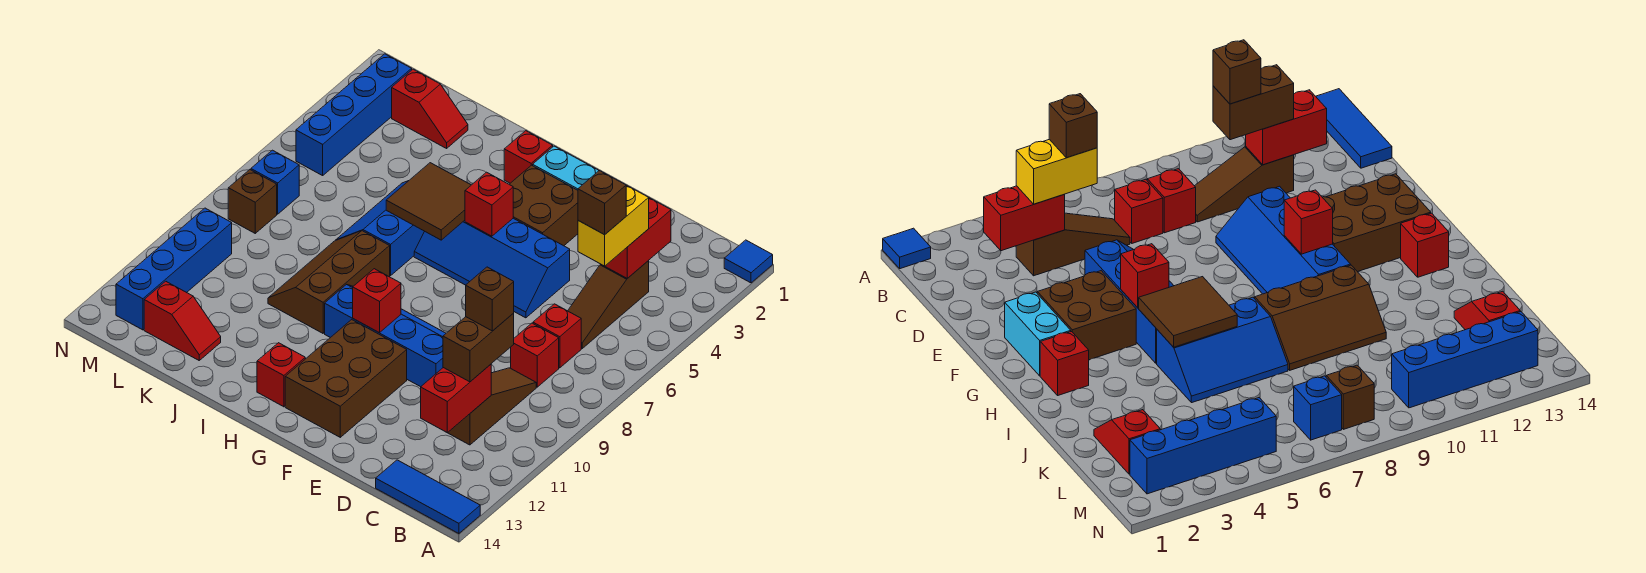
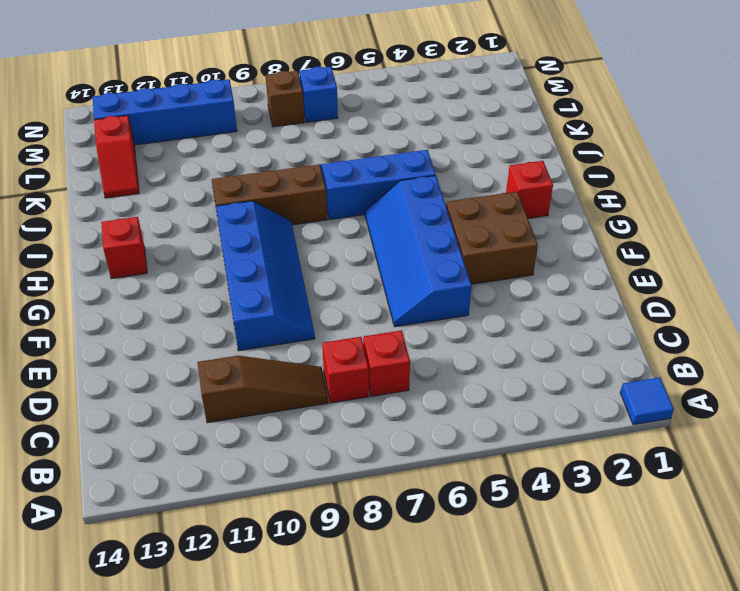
none -> blue 1x3 tile [376,460,480,534]
none -> brown 1x3 slope [568,261,649,348]
none -> cyan 1x2 brick [533,146,599,190]
none -> brown 2x3 brick [285,320,407,437]

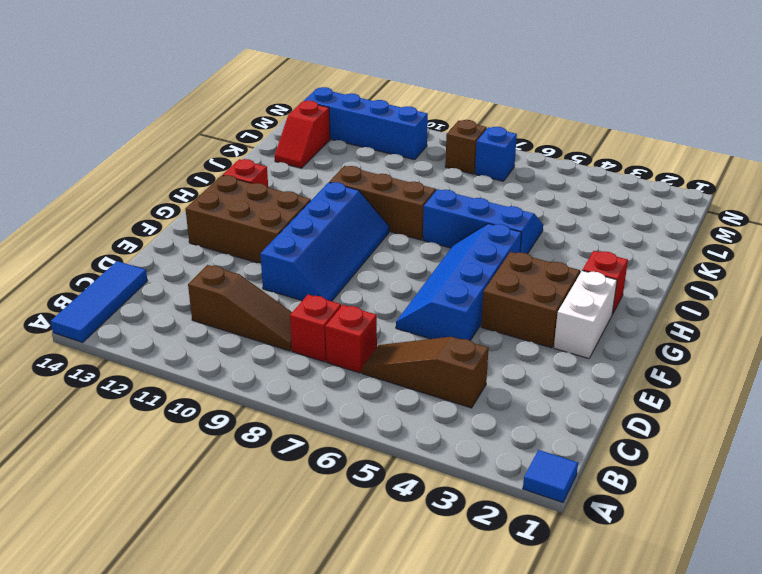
white 1x2 brick [554,271,617,358] -> cyan 1x2 brick [533,146,599,190]
none -> red 1x2 slope [392,69,468,148]
none -> blue 1x4 brick [296,54,412,176]
none -> red 1x2 brick [605,198,671,278]
none -> red 1x2 brick [421,364,491,433]

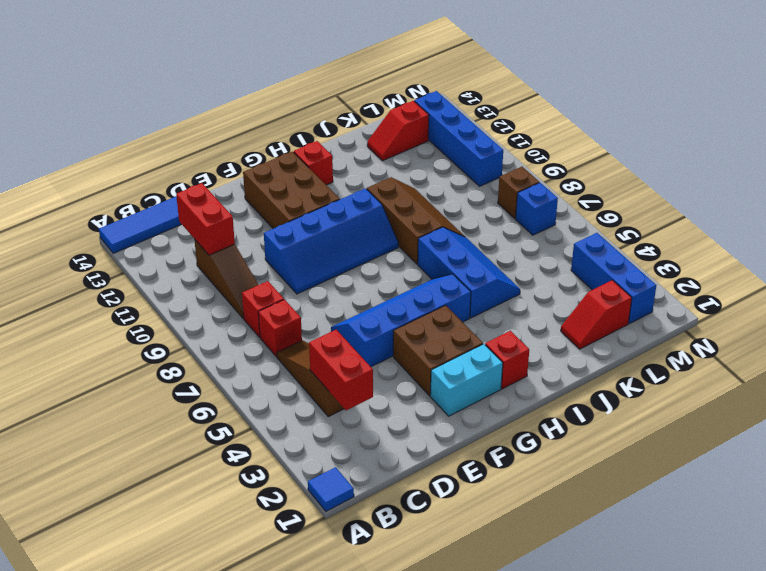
blue 1x3 brick [571,233,656,324] -> blue 1x4 brick [296,54,412,176]
none -> red 1x1 brick [465,172,513,236]
none -> red 1x1 brick [353,269,401,333]
none -> brown 2x2 tile [386,163,471,240]
none -> yellow 1x2 brick [578,185,649,266]

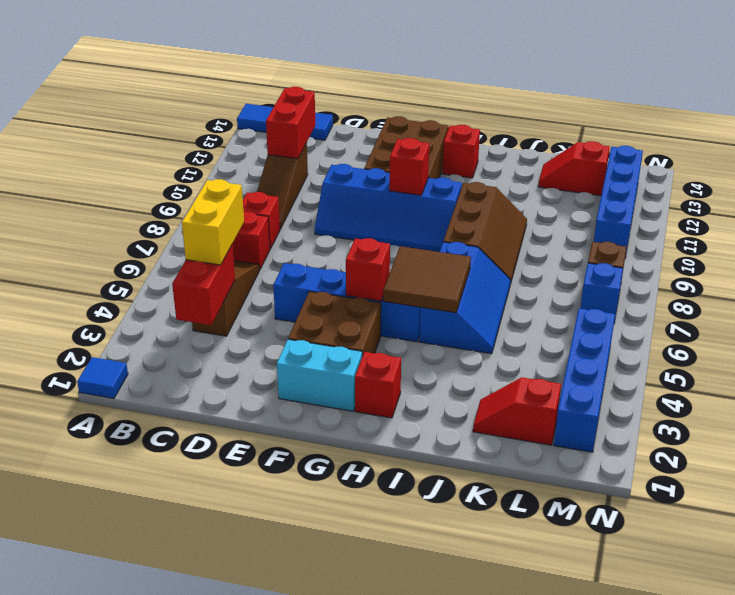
none -> brown 1x2 brick [443,313,514,382]
none -> brown 1x1 brick [578,171,626,235]
none -> brown 1x1 brick [466,267,514,331]

